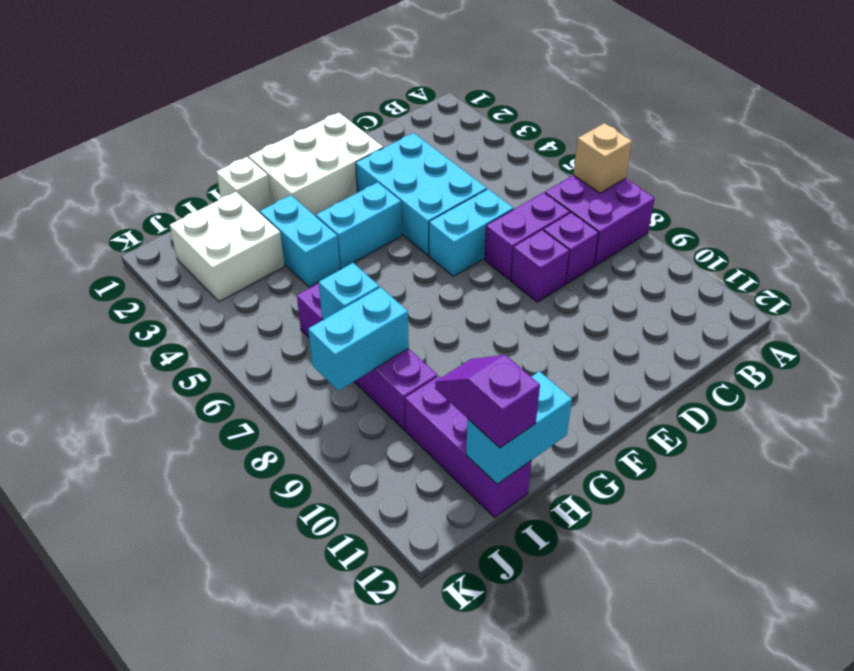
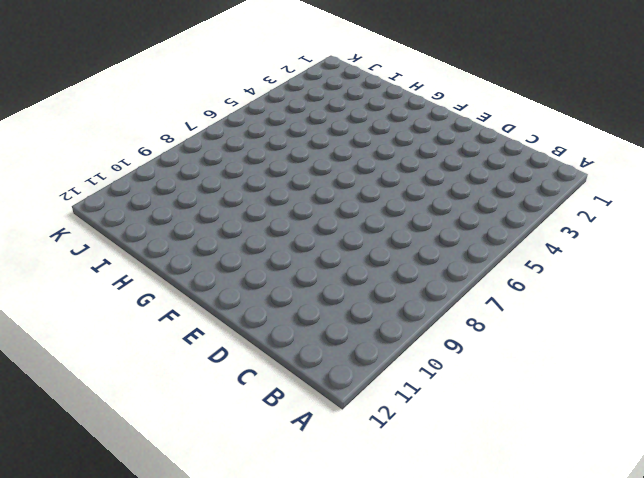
none -> purple 2x2 brick [545,175,655,266]
none -> purple 1x2 brick [485,192,570,280]
none -> purple 1x1 brick [544,213,599,284]

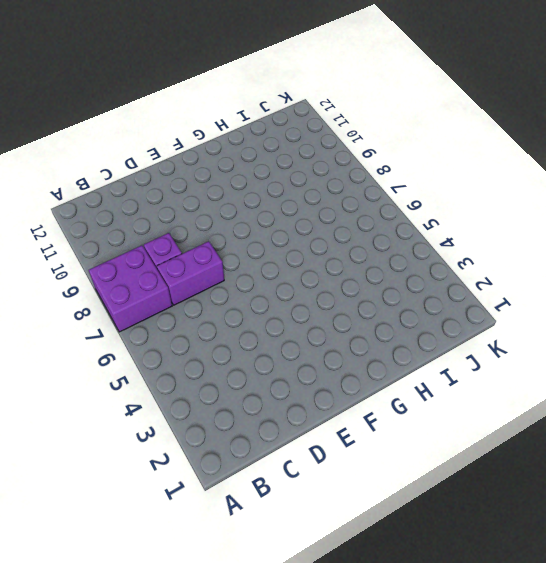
none -> cyan 2x3 brick [356,133,487,255]
none -> cyan 1x2 brick [429,189,513,276]
none -> purple 1x1 brick [511,230,570,302]

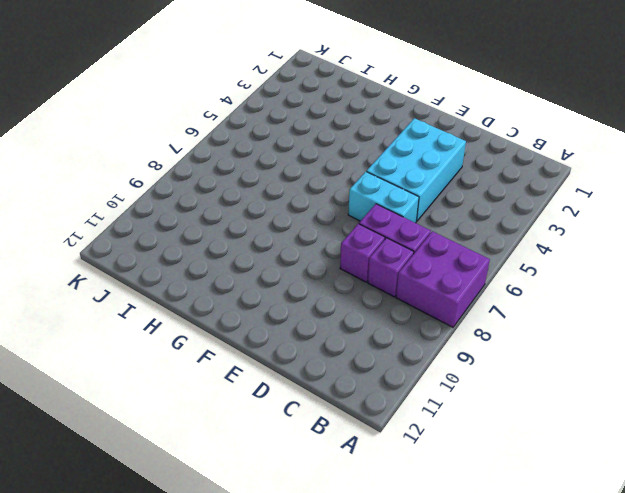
none -> white 2x3 brick [249,113,383,216]
none -> cyan 1x2 brick [316,182,402,269]
none -> white 1x1 brick [216,157,272,213]

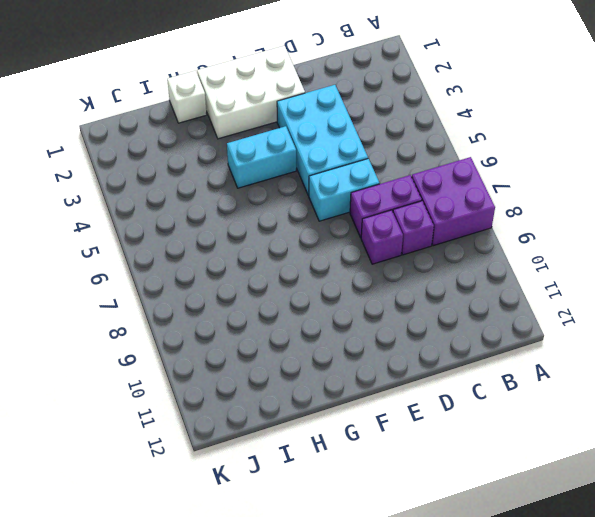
none -> cyan 1x2 brick [260,195,340,287]
none -> white 2x2 brick [170,192,284,302]
none -> purple 1x4 brick [297,283,437,430]

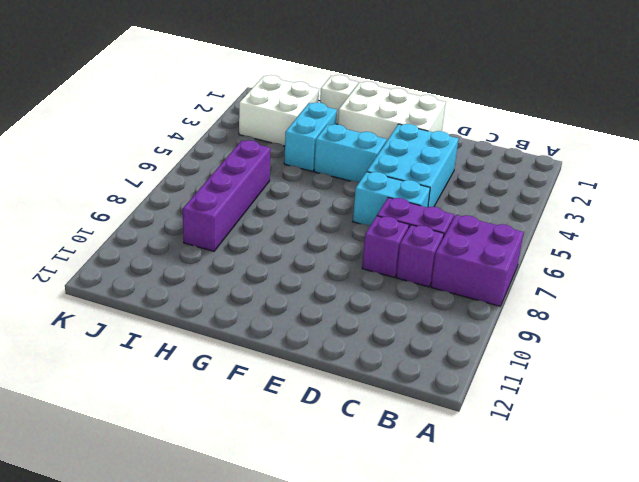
none -> purple 1x3 brick [405,376,532,517]
none -> tan 1x1 brick [573,123,632,193]
none -> cyan 1x2 brick [466,371,572,484]

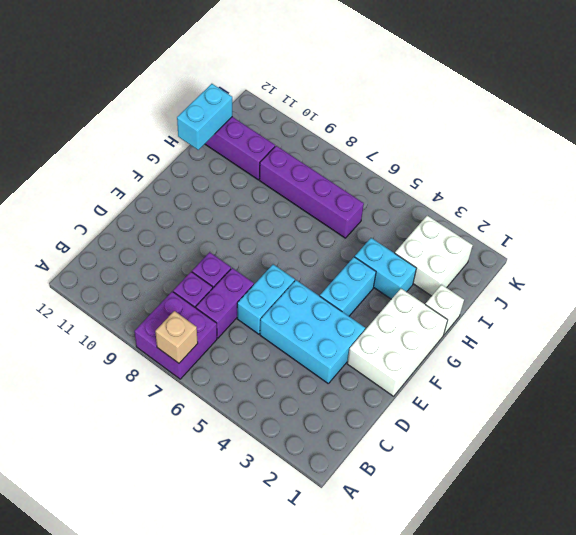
none -> cyan 1x1 brick [319,263,379,320]
none -> cyan 1x2 brick [308,287,409,391]
none -> purple 1x2 slope [435,355,540,448]

